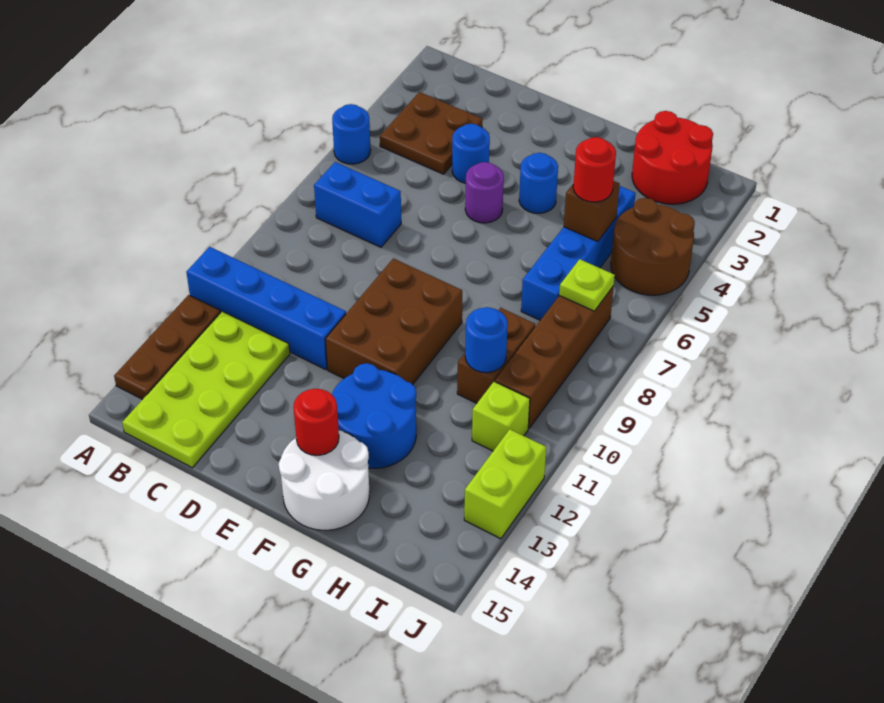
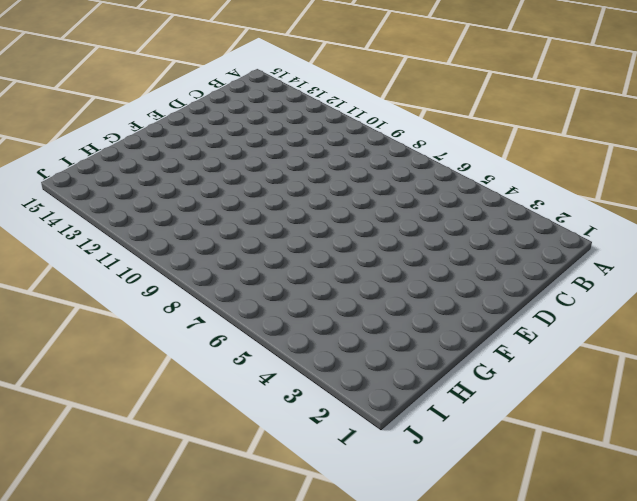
none -> blue 1x1 round brick [332,104,371,164]
none -> blue 1x4 brick [186,247,346,370]
none -> brown 1x3 plate [114,295,221,399]

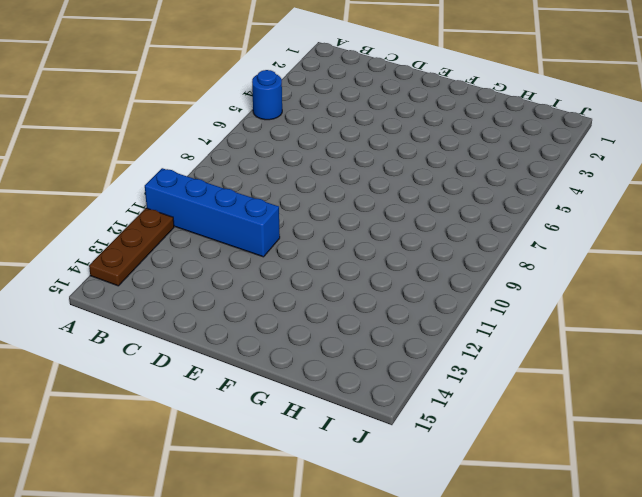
none -> brown 2x2 plate [380,92,483,174]
none -> blue 1x2 brick [314,162,401,247]
none -> lime 2x4 plate [122,311,290,468]

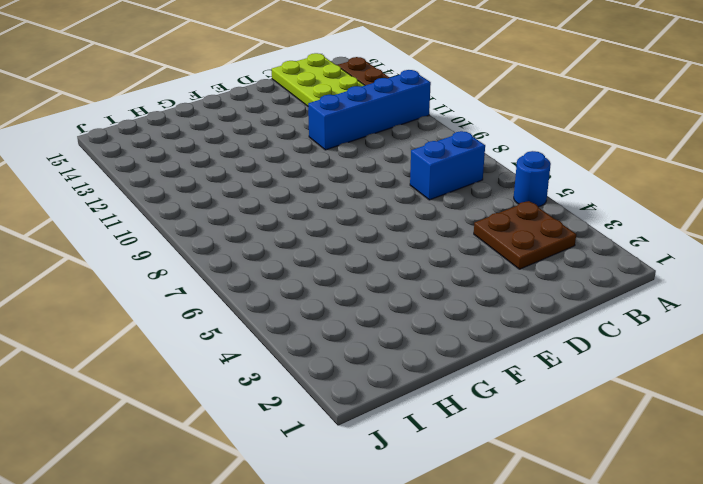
none -> blue 1x1 round brick [452,124,490,183]
none -> purple 1x1 round brick [465,162,504,223]
none -> brown 2x3 brick [325,259,462,385]

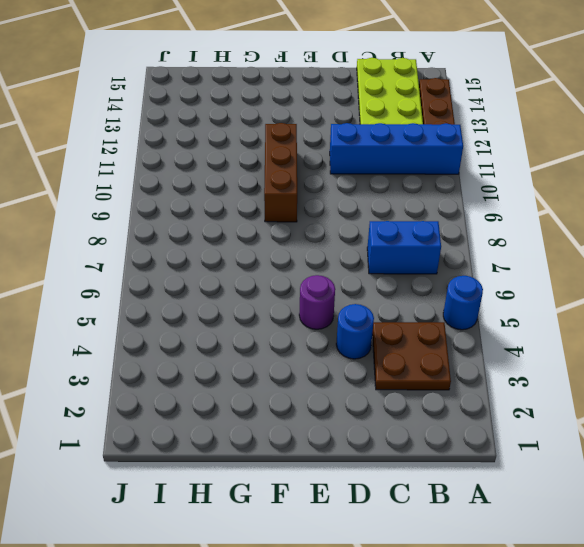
brown 1x3 brick [264,123,297,222] -> brown 2x3 brick [325,259,462,385]
none -> blue 1x1 round brick [519,153,558,213]
none -> blue 2x2 round brick [332,363,416,468]
none -> white 2x2 round brick [279,430,369,530]

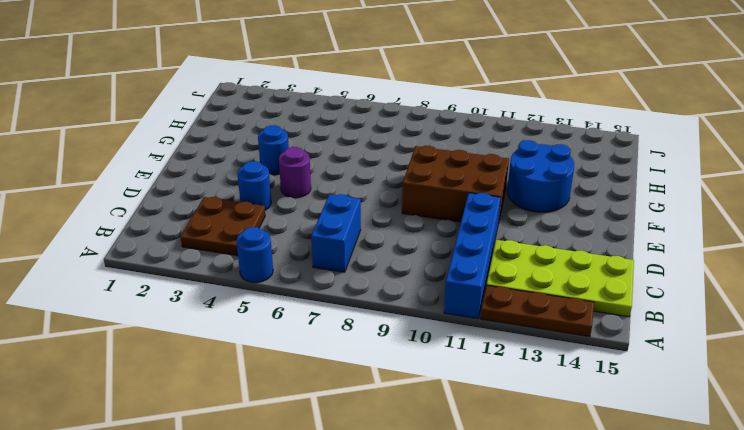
none -> white 2x2 round brick [279,430,369,530]
none -> red 2x2 round brick [632,111,713,204]
none -> blue 1x4 brick [521,186,636,320]

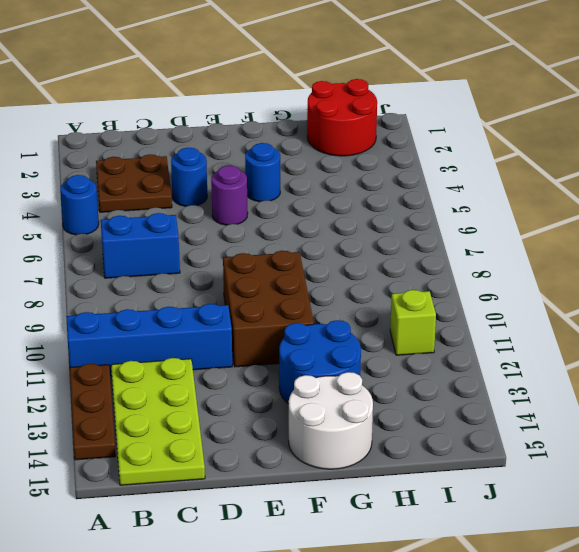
none -> blue 1x4 brick [521,186,636,320]
none -> brown 1x2 brick [457,308,535,403]
none -> brown 2x2 round brick [611,198,695,295]

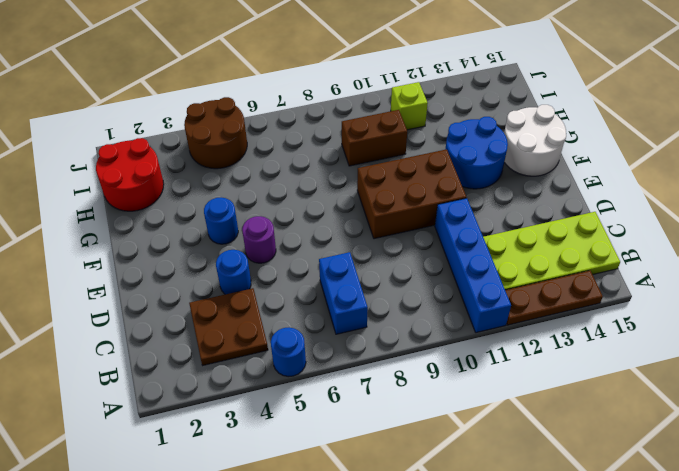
none -> blue 1x4 brick [521,186,636,320]
none -> brown 1x4 brick [495,286,614,428]
none -> lime 1x2 brick [464,429,546,539]

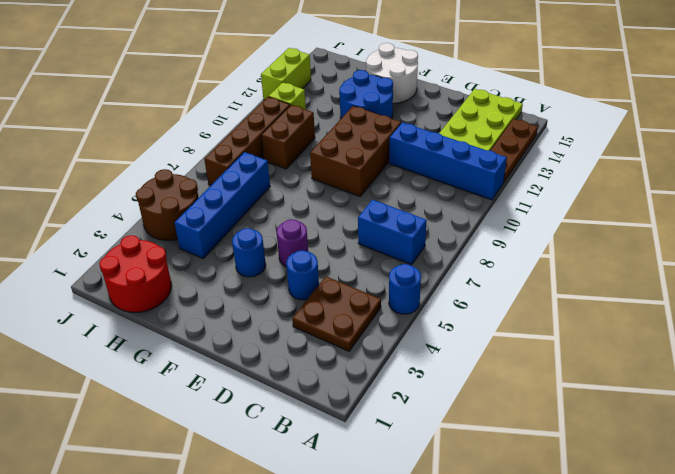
none -> red 1x1 round brick [293,389,339,455]
none -> brown 1x1 brick [564,181,620,242]
none -> blue 1x1 round brick [465,307,508,373]

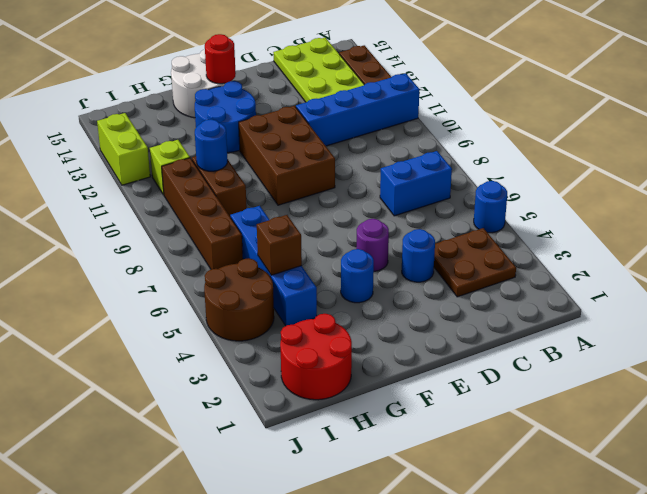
none -> lime 1x1 plate [559,259,615,311]
none -> red 1x1 round brick [573,137,616,202]

